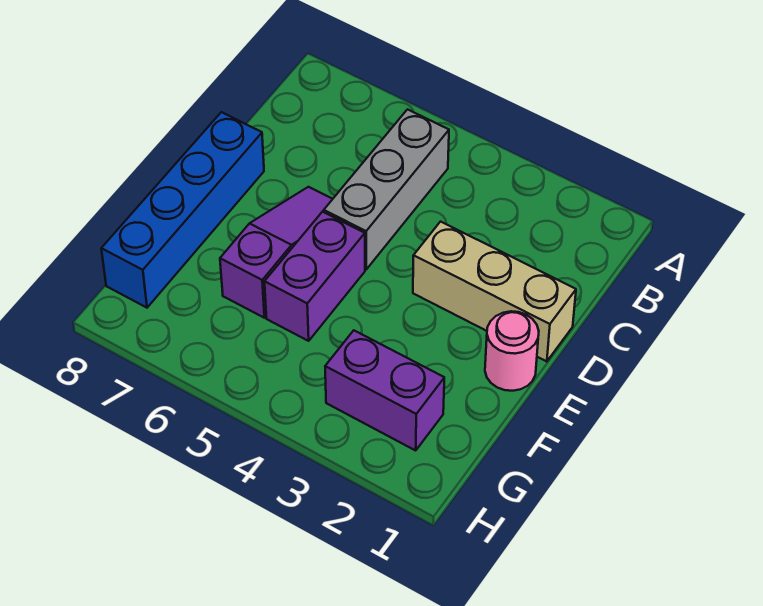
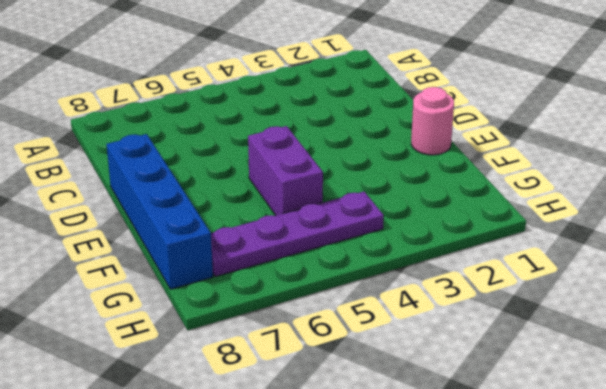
purple 1x4 plate [211,191,384,277] -> none
none -> grey 1x3 brick [324,109,449,269]
none -> tan 1x3 brick [413,222,576,362]

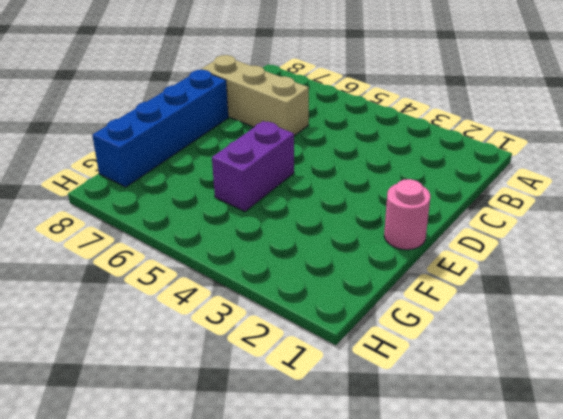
tan 1x3 brick [201,55,309,136] -> tan 1x3 brick moved to [413,222,576,362]
none -> grey 1x3 brick [324,109,449,269]
none -> purple 1x3 slope [220,187,332,318]

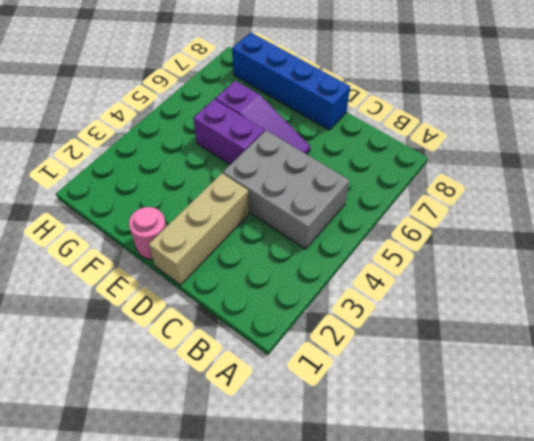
grey 2x3 brick [223,130,349,249] -> grey 1x3 brick [324,109,449,269]
none -> purple 1x2 brick [325,331,444,450]

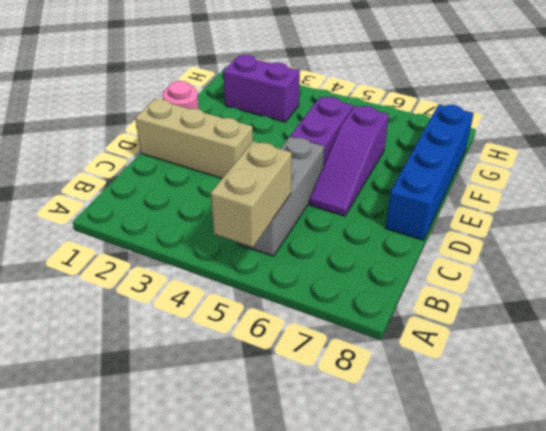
tan 1x2 brick [211,141,292,247] -> none

